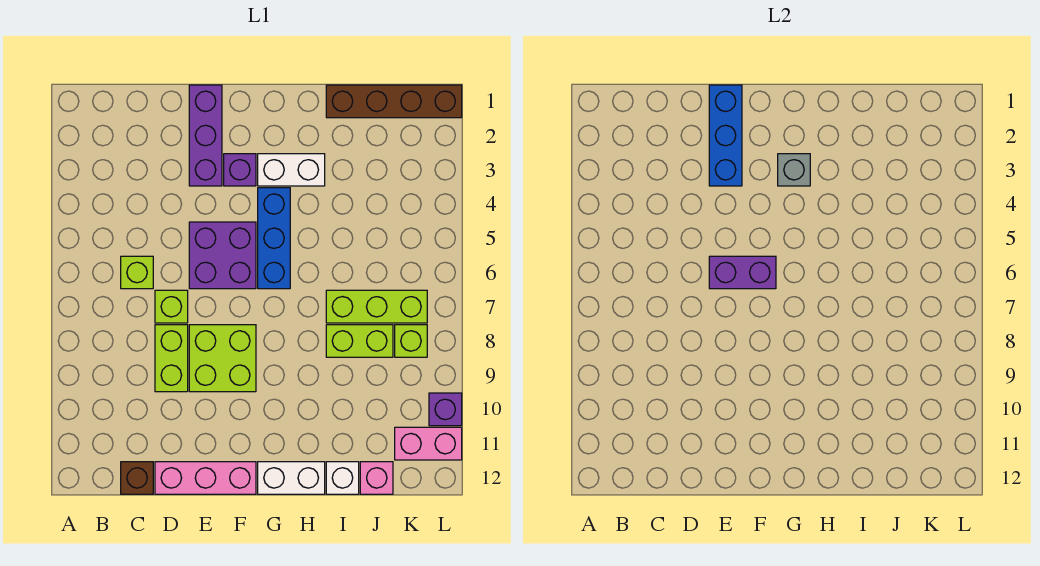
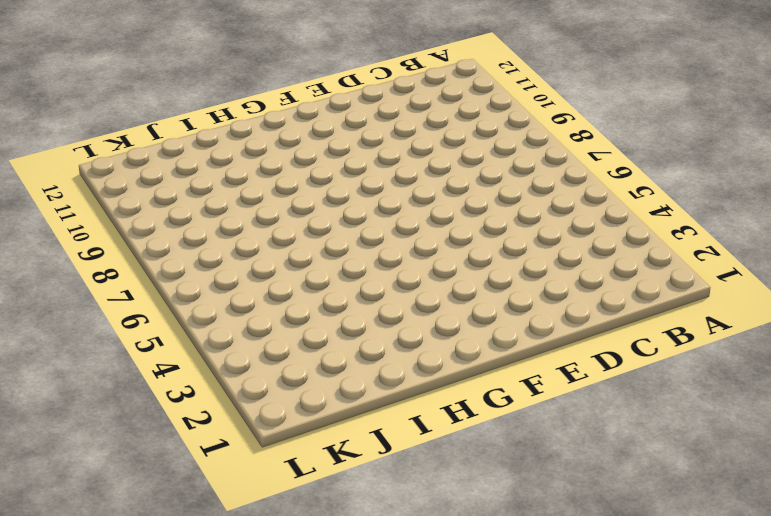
none -> lime 1x1 brick [121,256,153,289]
none -> brown 1x1 brick [121,462,153,494]
none -> lime 1x1 brick [155,290,188,323]

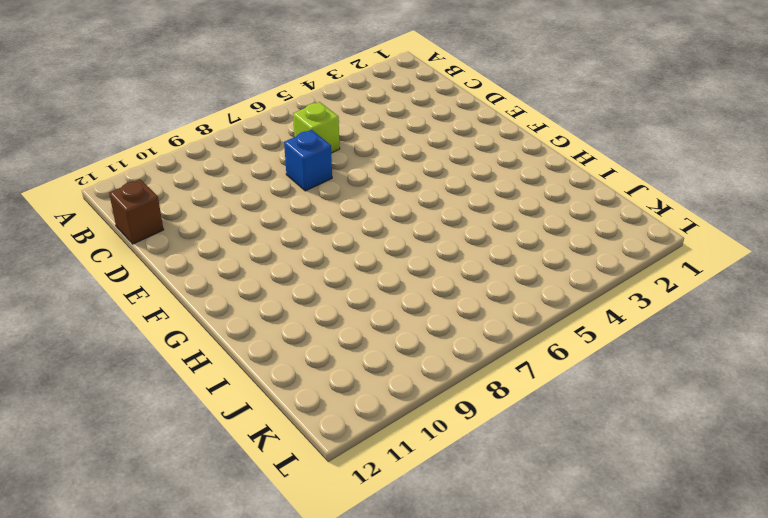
blue 1x1 brick [284,130,332,191] -> lime 1x1 brick [155,290,188,323]
none -> lime 1x2 brick [155,325,188,392]
none -> pink 1x3 brick [155,462,256,494]
none -> purple 1x3 brick [189,85,222,186]

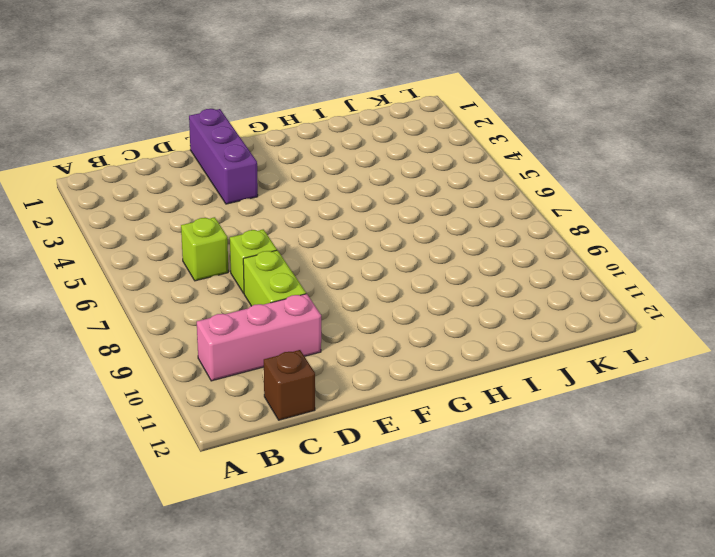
pink 1x3 brick [197,294,321,381] -> pink 1x3 brick moved to [155,462,256,494]
none -> purple 2x2 brick [189,222,256,289]
none -> lime 2x2 brick [189,325,256,392]
none -> purple 1x1 brick [224,154,256,186]

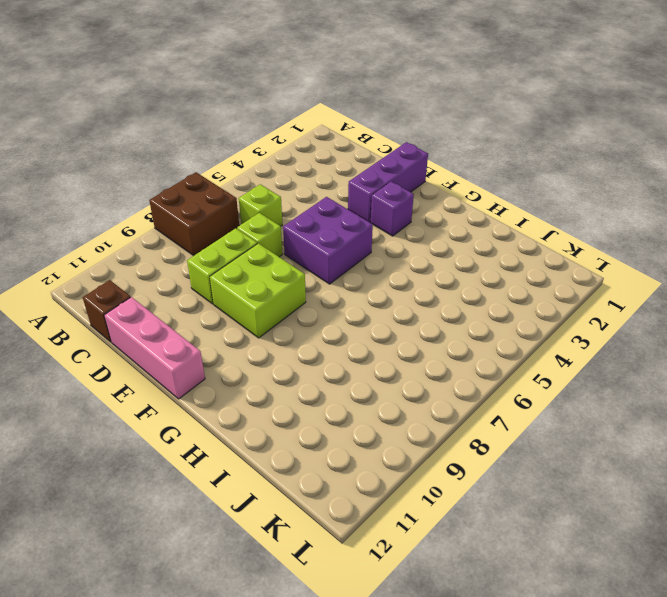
brown 2x2 brick [149,172,239,256] -> none
none -> white 1x2 brick [258,154,325,186]
none -> blue 1x3 brick [258,188,290,289]
none -> white 1x2 brick [258,462,325,494]

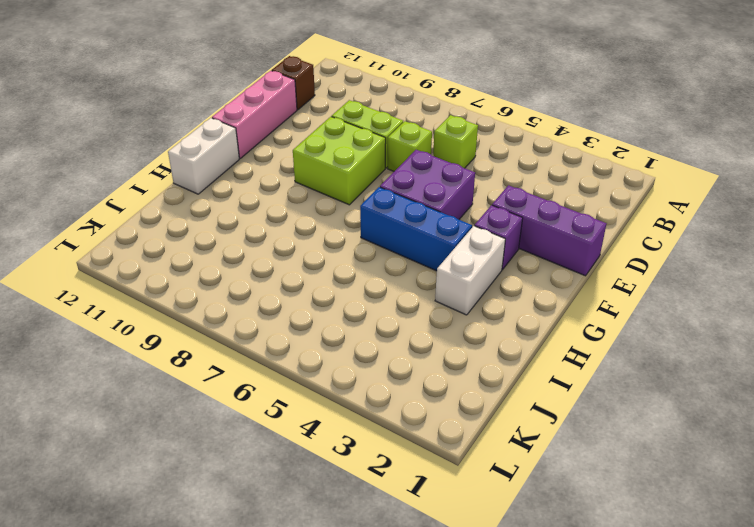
none -> brown 1x4 brick [326,85,462,118]
none -> lime 1x3 brick [326,290,427,323]
none -> lime 1x2 brick [326,325,393,357]

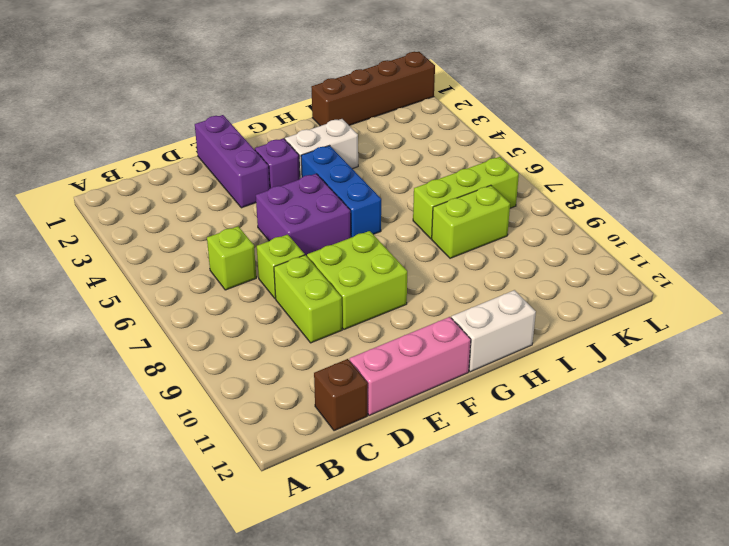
none -> white 1x1 brick [326,462,359,494]
none -> pink 1x1 brick [360,462,393,494]
none -> lime 1x1 brick [395,325,427,357]

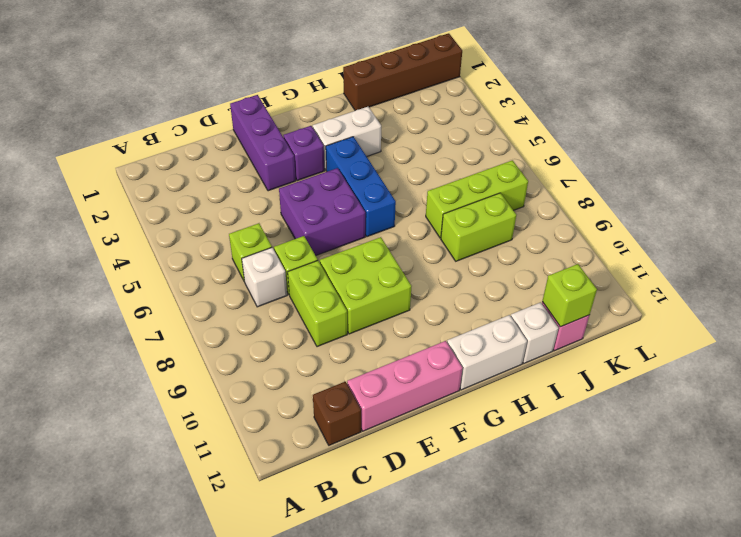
white 1x1 brick [242,248,287,307] -> none
lime 1x1 brick [542,264,597,327] -> lime 1x1 brick moved to [395,325,427,357]
none -> pink 1x2 brick [395,427,462,460]
none -> purple 1x1 brick [429,393,462,426]
none -> blue 1x3 brick [709,85,742,186]

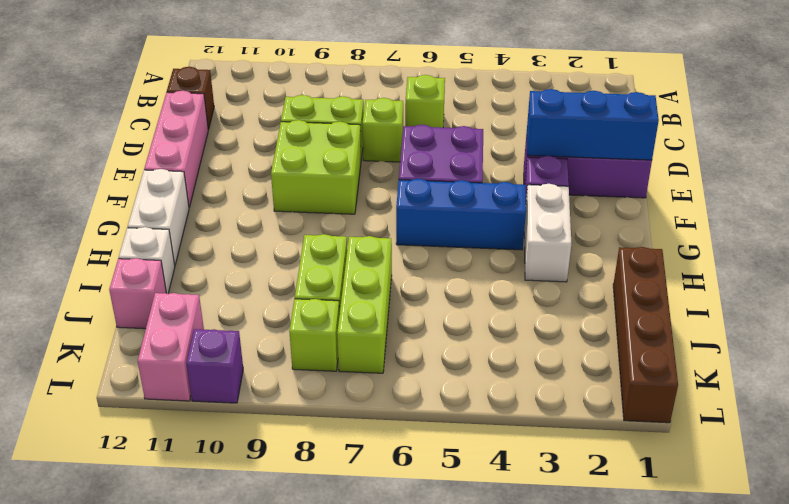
none -> purple 1x2 brick [709,256,776,289]
none -> grey 1x1 brick [778,154,810,186]

